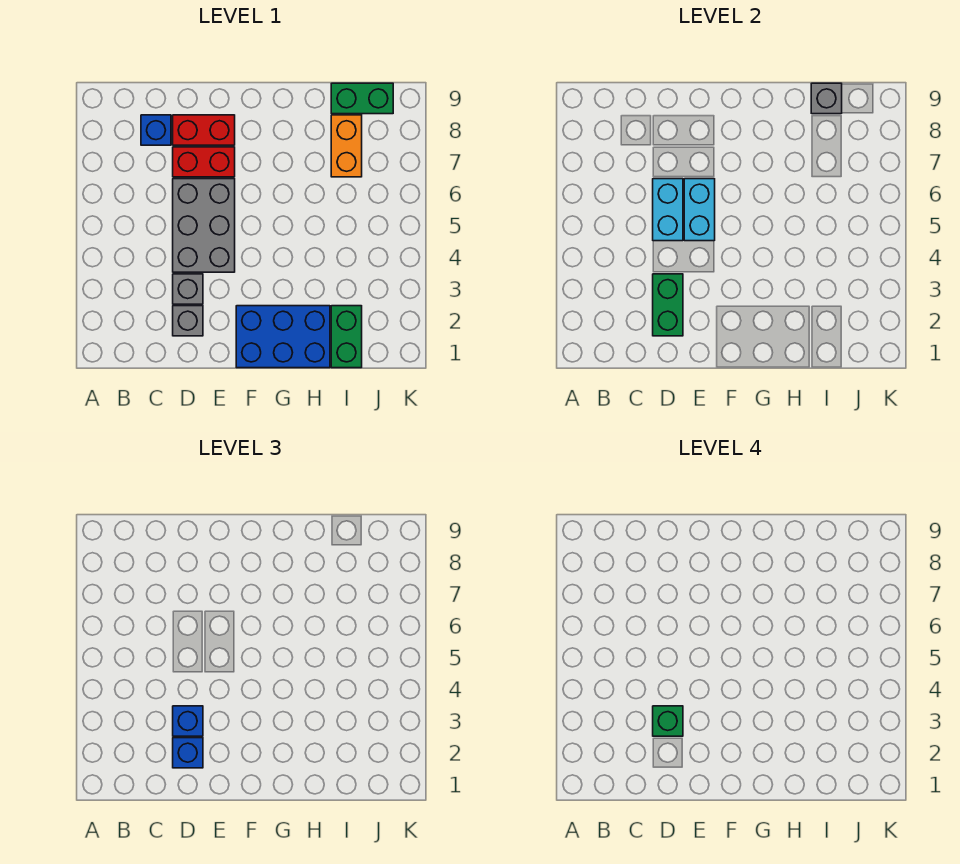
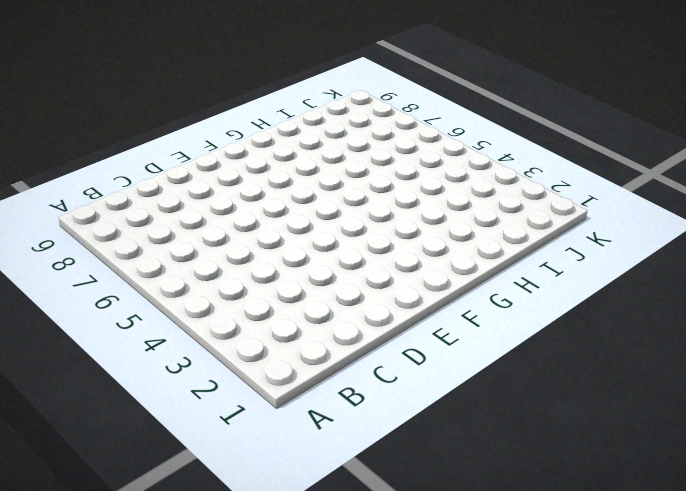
none -> blue 1x1 brick [141,115,171,145]
none -> grey 1x1 brick [173,306,203,336]
none -> grey 1x1 brick [173,274,203,304]

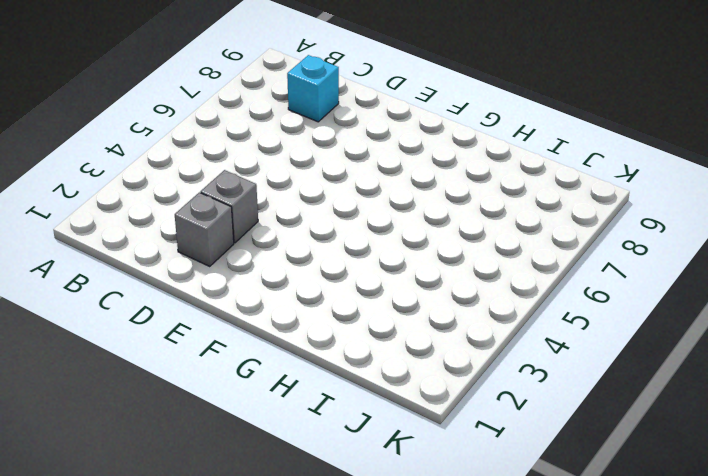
cyan 1x1 brick [287,55,339,122] -> blue 1x1 brick [141,115,171,145]
none -> grey 2x3 brick [173,179,235,272]
none -> red 1x2 brick [173,147,235,177]
none -> red 1x2 brick [173,115,235,145]

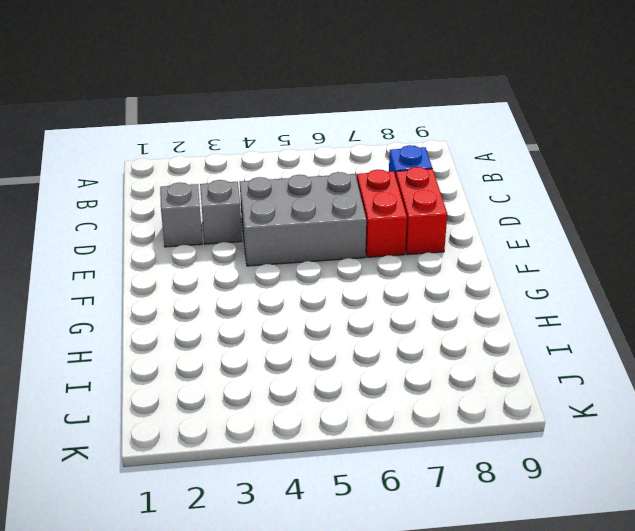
none -> blue 2x3 brick [236,306,330,368]
none -> green 1x2 brick [331,306,362,368]
none -> orange 1x2 brick [331,115,362,177]

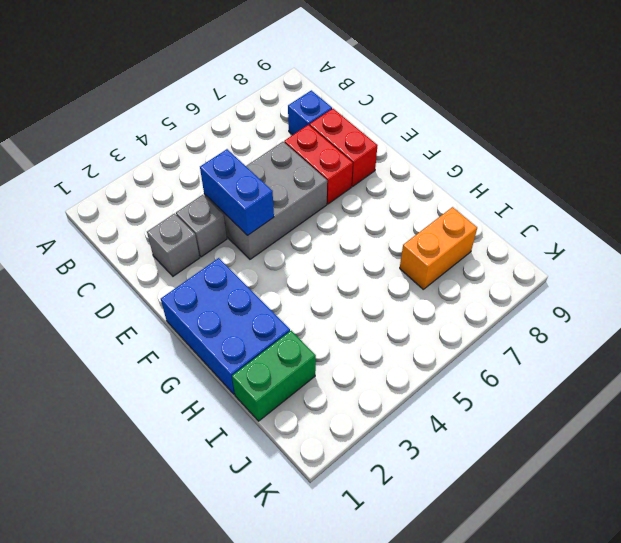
blue 1x2 brick [200,149,274,235] -> none
none -> green 1x2 brick [331,83,393,114]
none -> green 1x2 brick [653,274,683,336]
none -> cyan 1x2 brick [653,179,683,241]

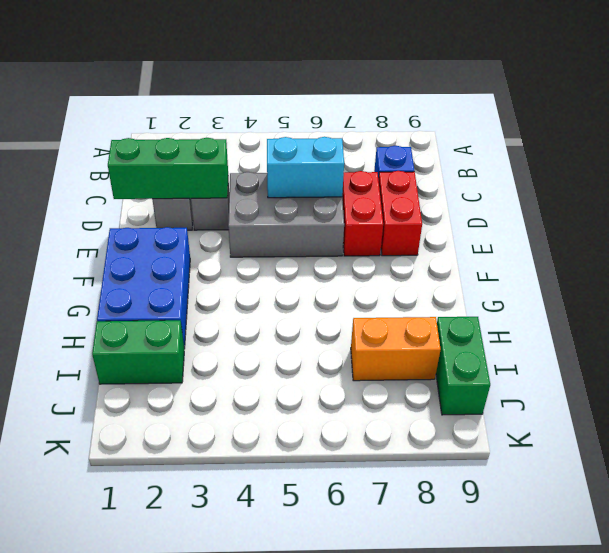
green 1x3 brick [108,138,228,199] -> green 1x2 brick [653,274,683,336]
none -> cyan 1x2 brick [684,179,715,241]
none -> grey 1x1 brick [811,83,842,114]
none -> blue 1x1 brick [173,738,203,768]

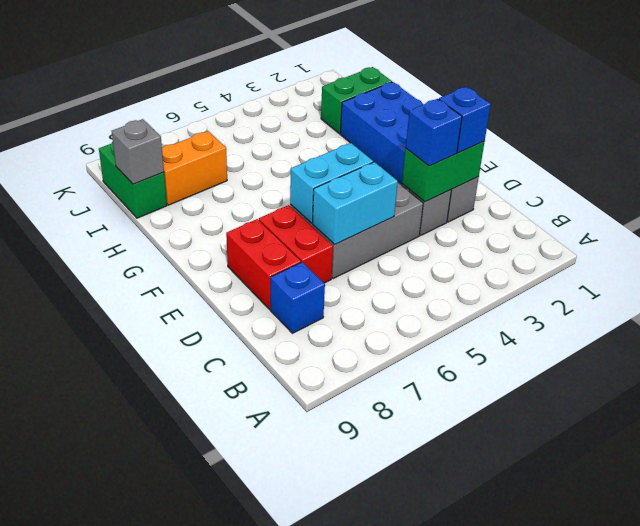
none -> green 1x1 brick [653,706,683,736]

